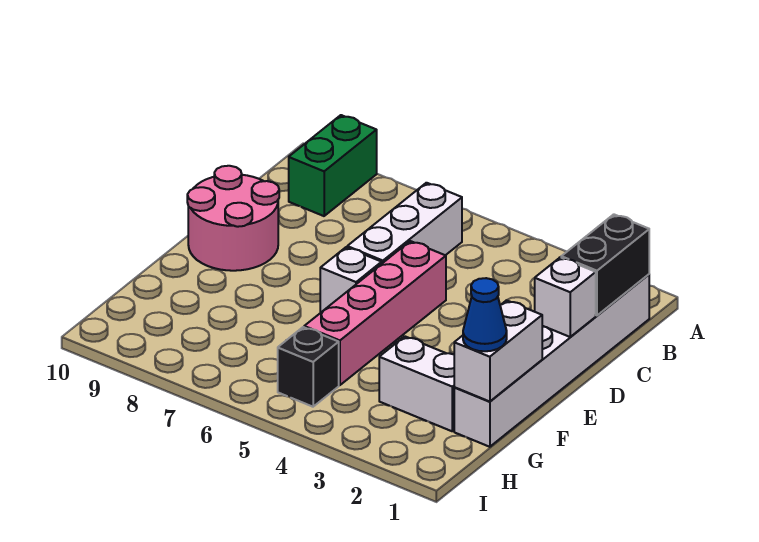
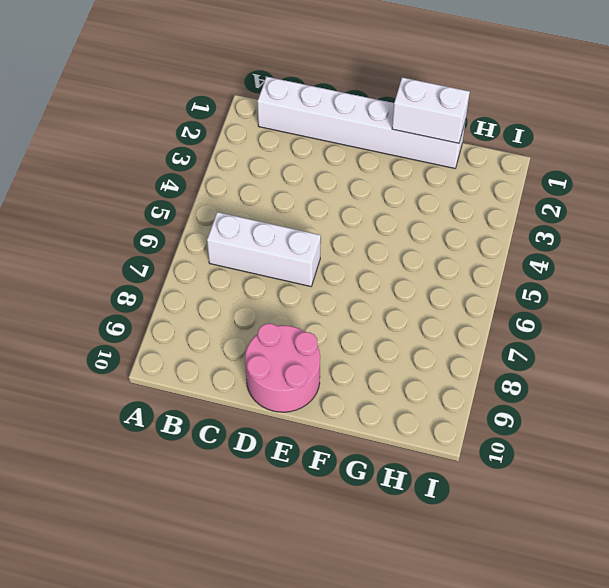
none -> green 1x2 brick [289,115,377,216]
none -> pink 1x4 brick [304,241,446,385]
none -> white 1x1 brick [320,247,382,312]

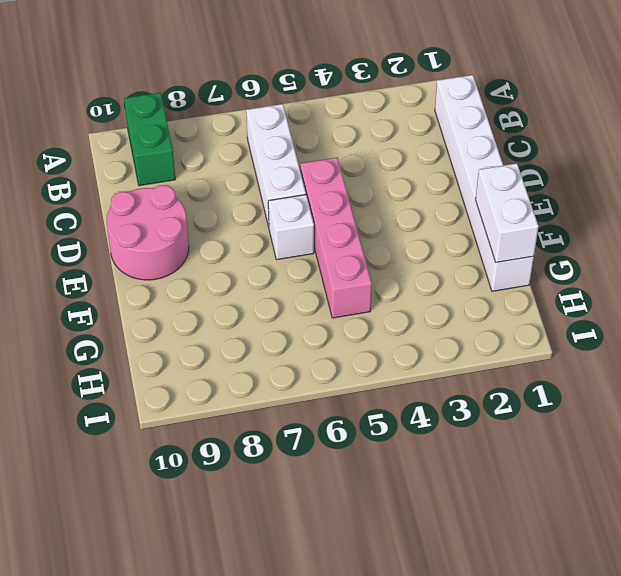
none -> white 1x2 brick [379,336,455,431]
none -> black 1x1 brick [278,327,339,407]
none -> black 1x2 brick [561,214,649,315]

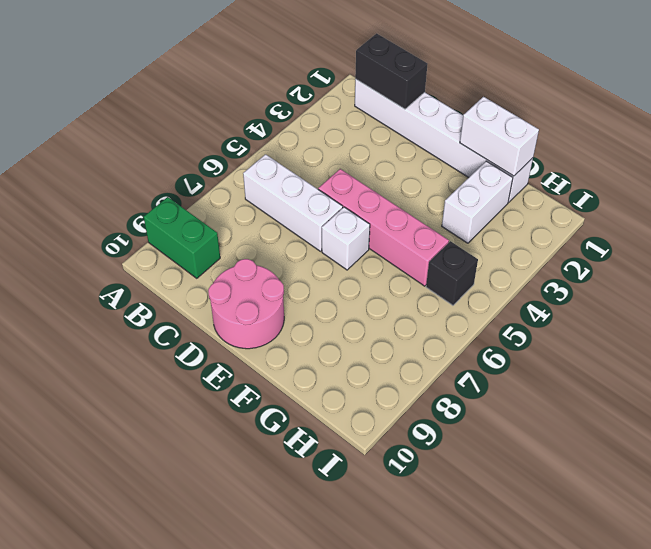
none -> white 1x1 brick [535,257,596,337]
none -> blue 1x1 cone [463,278,507,351]

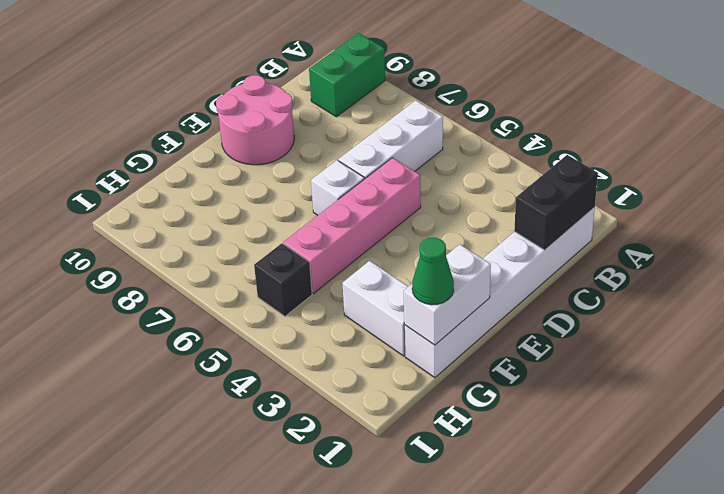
green 1x1 cone [412,238,454,305] -> blue 1x1 cone [463,278,507,351]
none -> white 1x1 brick [535,257,596,337]

